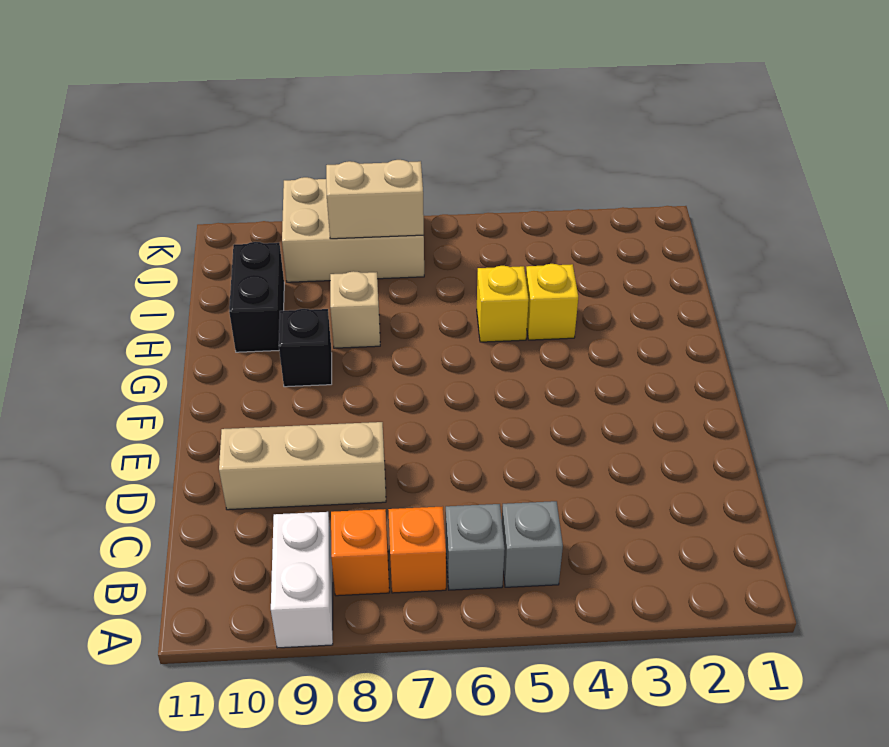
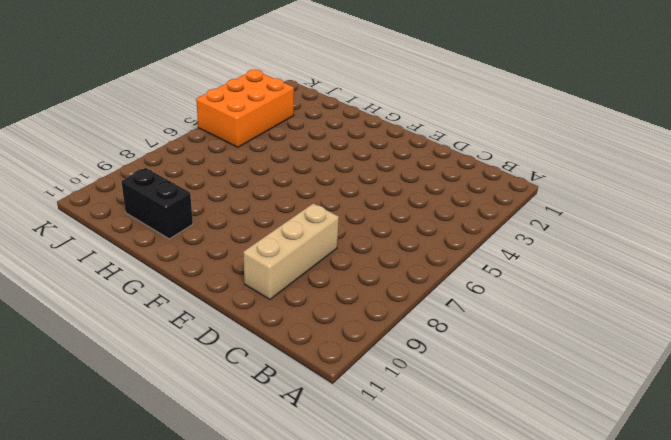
orange 2x3 brick [196,70,294,147] -> none
none -> white 1x2 brick [271,512,333,648]
none -> grey 1x1 brick [502,501,563,587]
none -> grey 1x1 brick [446,504,505,590]

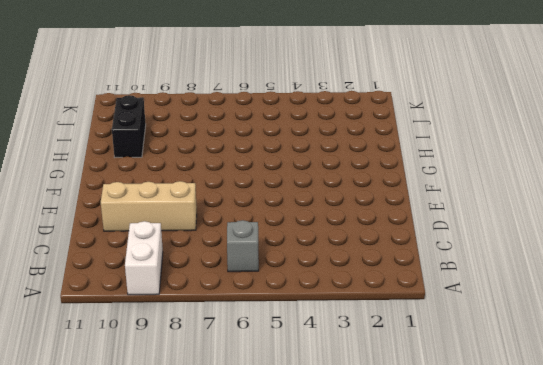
none -> grey 1x1 brick [502,501,563,587]
none -> orange 1x1 brick [388,506,446,593]
none -> orange 1x1 brick [331,509,389,596]

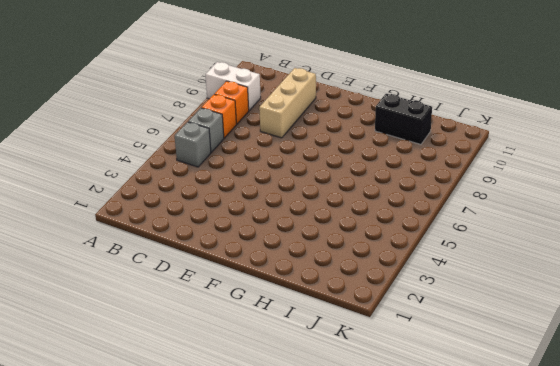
none -> black 1x1 brick [279,309,332,387]
none -> yellow 1x1 brick [526,264,578,340]
none -> yellow 1x1 brick [477,266,529,342]

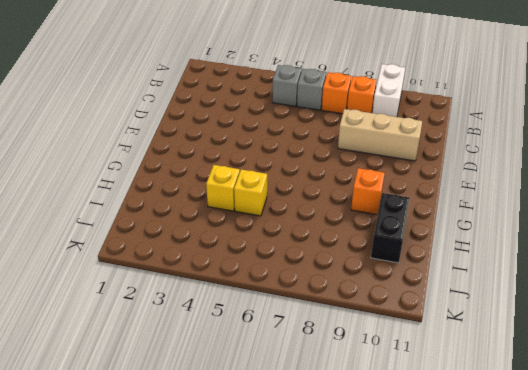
orange 1x1 brick [351,168,385,215] -> black 1x1 brick [279,309,332,387]
none -> tan 1x1 brick [330,271,380,348]
none -> tan 2x3 brick [282,177,424,282]
none -> tan 1x2 brick [326,160,424,239]

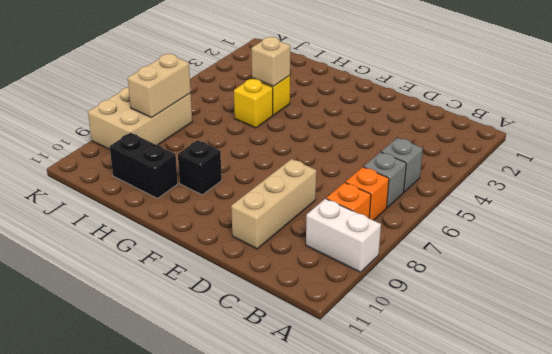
tan 1x1 brick [251,37,290,86] -> tan 1x1 brick moved to [330,271,380,348]

